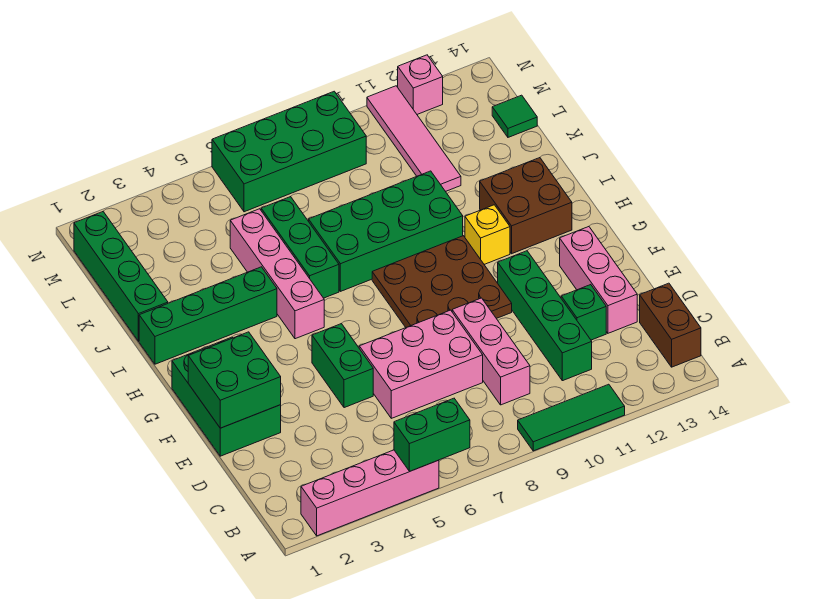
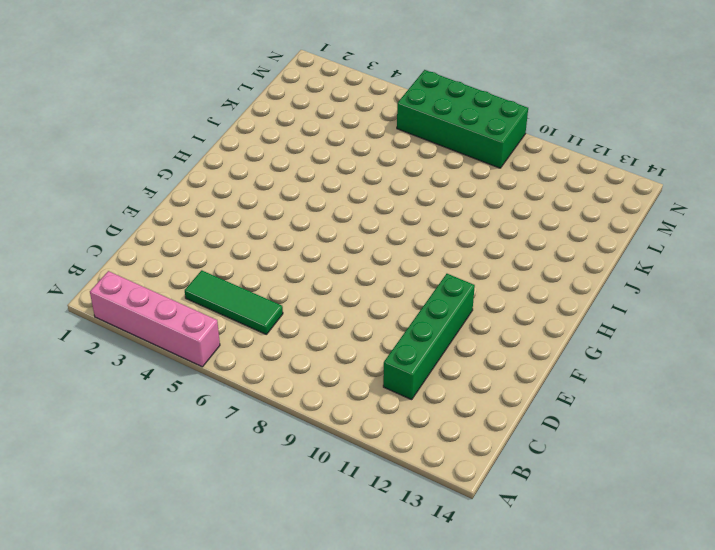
green 1x3 tile [185,270,283,334] -> green 1x3 tile moved to [518,384,625,451]
none -> brown 1x2 brick [640,283,701,367]
none -> pink 1x3 brick [452,298,530,405]
none -> pink 2x3 brick [359,310,483,418]

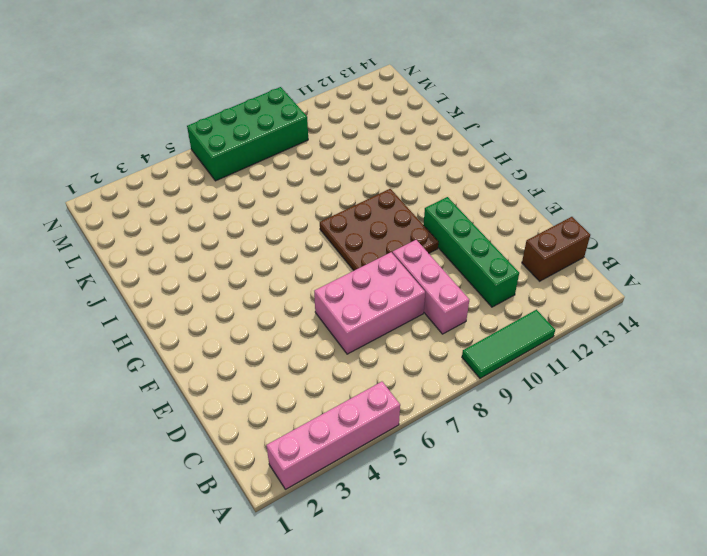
brown 1x2 brick [522,217,590,281] -> brown 1x2 brick turned to [640,283,701,367]
none -> green 1x1 brick [561,285,606,340]
none -> pink 1x3 brick [560,227,637,333]
none -> green 2x3 brick [172,337,281,456]

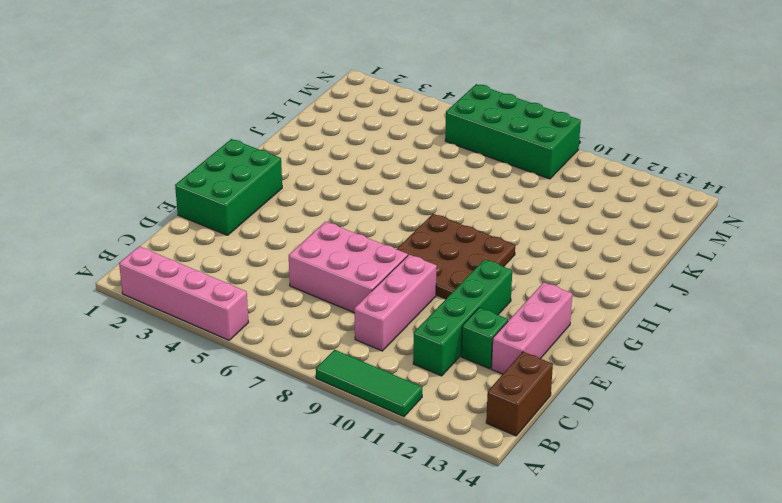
none -> green 1x2 brick [312,324,373,408]
none -> pink 1x4 brick [230,209,324,339]
none -> yellow 1x1 brick [465,205,510,264]

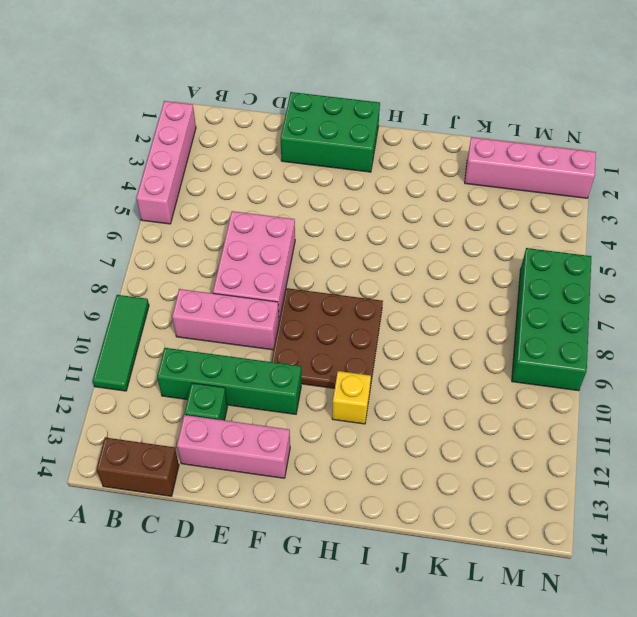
pink 1x4 brick [465,137,596,198] -> pink 1x4 brick moved to [230,209,324,339]
none -> green 1x2 brick [312,324,373,408]
none -> brown 2x2 brick [480,158,572,254]
none -> green 1x4 brick [139,267,277,364]

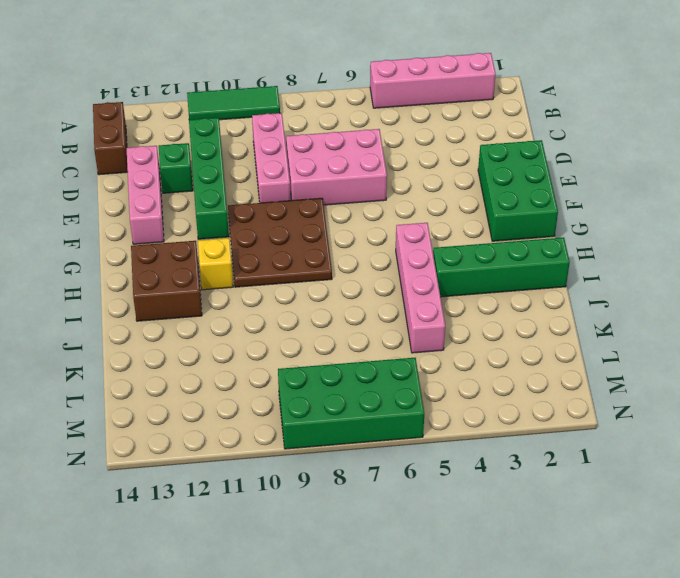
none -> green 1x2 brick [312,324,373,408]
none -> green 1x3 brick [261,197,339,298]
none -> green 2x4 brick [309,171,463,291]

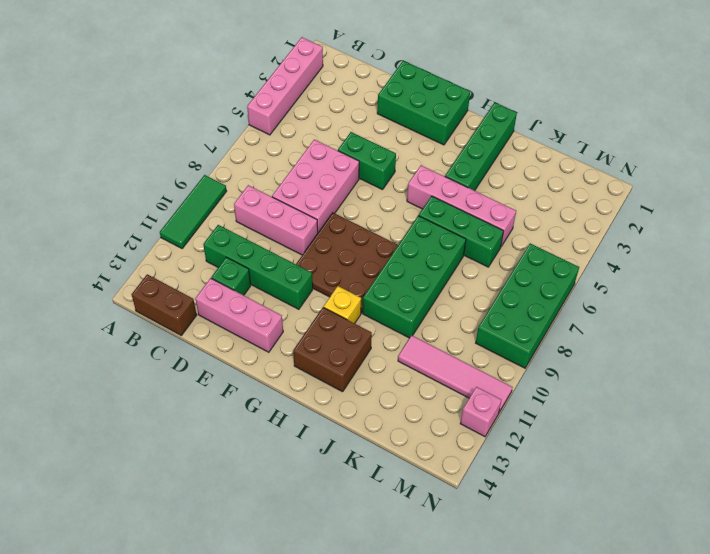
none -> green 1x4 brick [74,212,168,341]
none -> green 1x1 tile [492,95,537,137]
none -> green 1x2 brick [394,398,470,471]

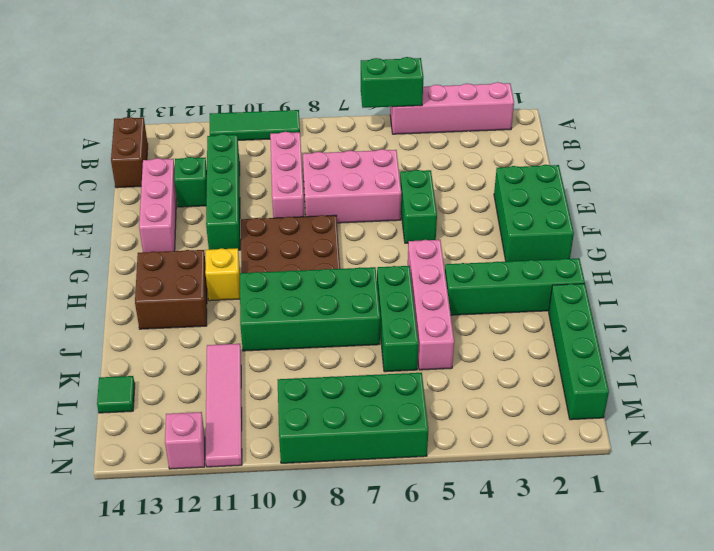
none -> green 2x2 brick [188,332,281,428]

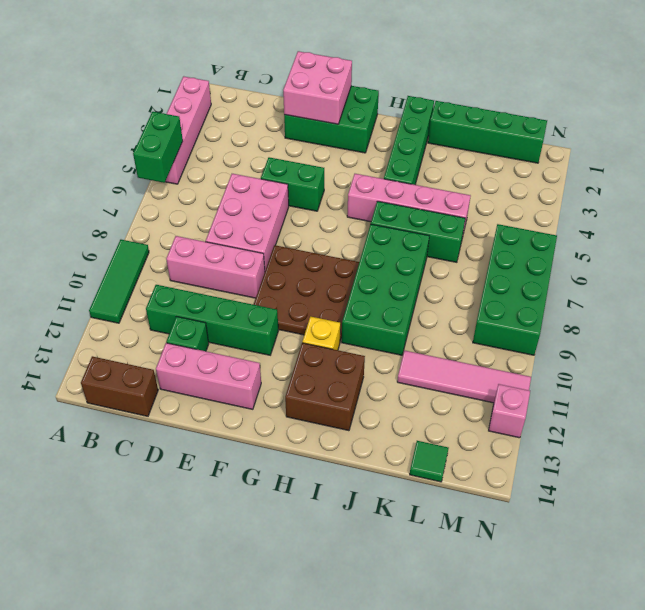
pink 2x2 brick [283,51,352,124] -> green 2x2 brick [188,332,281,428]

